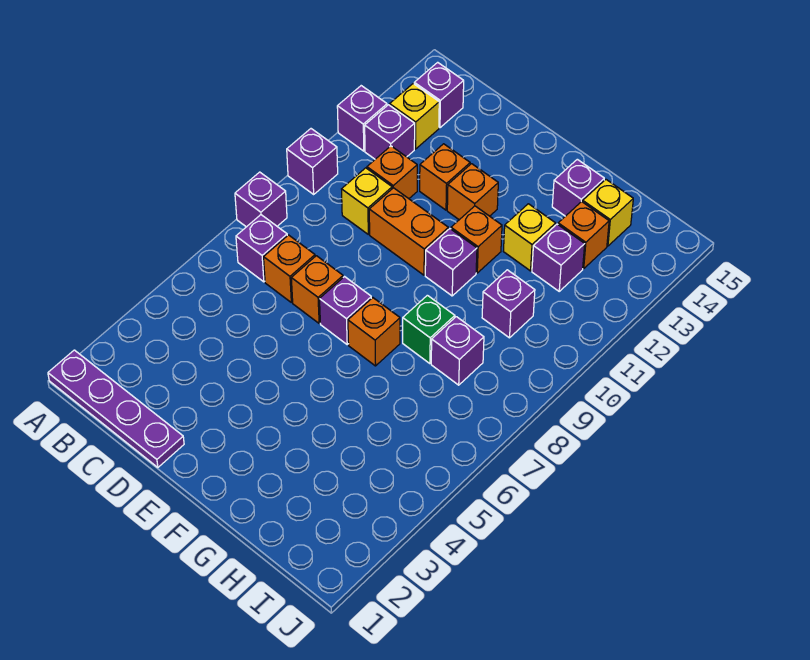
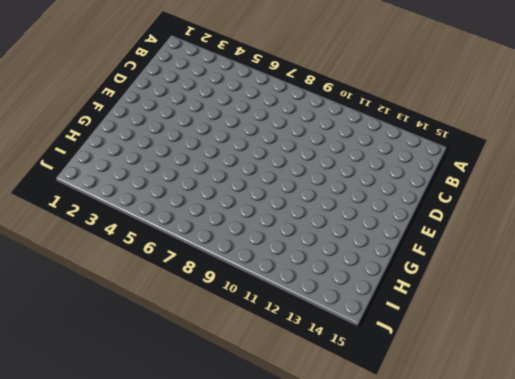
none -> purple 1x4 plate [48,350,184,467]
none -> purple 1x1 brick [235,172,287,227]
none -> purple 1x1 brick [287,129,338,194]

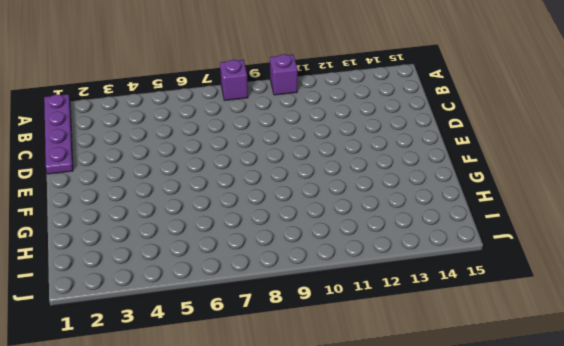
none -> purple 1x1 brick [337,86,387,151]
none -> purple 1x1 brick [236,215,287,282]
none -> purple 1x1 brick [365,105,415,159]

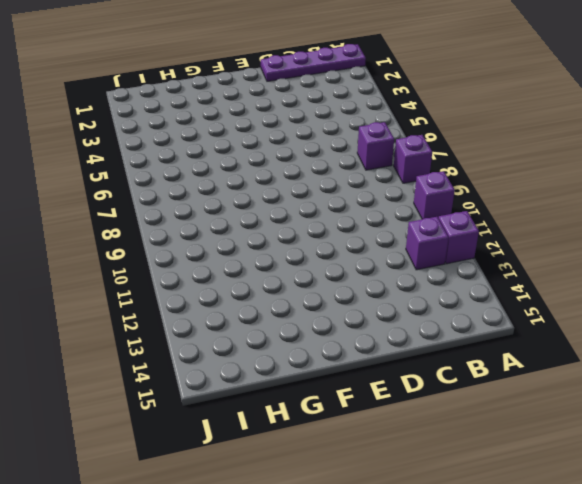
none -> yellow 1x1 brick [390,84,439,149]
none -> purple 1x1 brick [414,62,464,128]
none -> orange 1x1 brick [264,235,315,302]

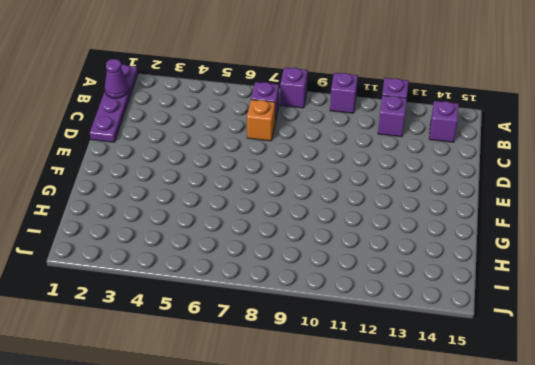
purple 1x1 cone [105,59,129,98] -> none
none -> yellow 1x1 brick [390,84,439,149]
none -> yellow 1x1 brick [342,168,392,234]
none -> orange 1x1 brick [367,146,417,199]

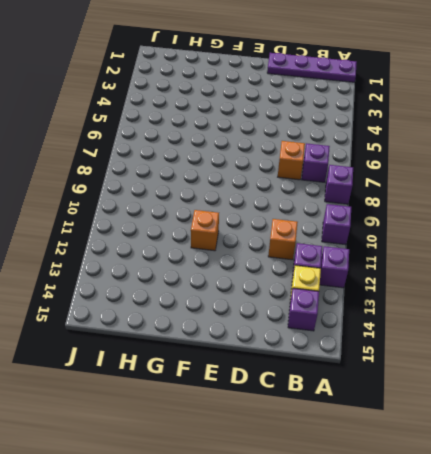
none -> yellow 1x1 brick [342,168,392,234]
none -> orange 1x1 brick [291,256,343,323]
none -> orange 1x2 brick [369,188,448,275]

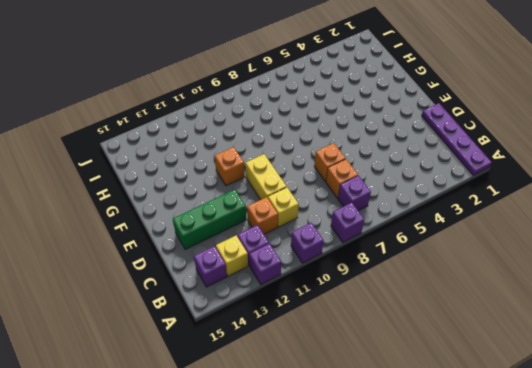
yellow 1x2 brick [245,154,287,200] -> orange 1x2 brick [369,188,448,275]
green 1x3 brick [173,189,246,250] -> orange 1x1 brick [420,144,470,210]
none -> purple 1x1 brick [320,277,371,344]
none -> orange 1x1 brick [447,164,498,220]
none -> orange 1x1 brick [348,298,400,366]

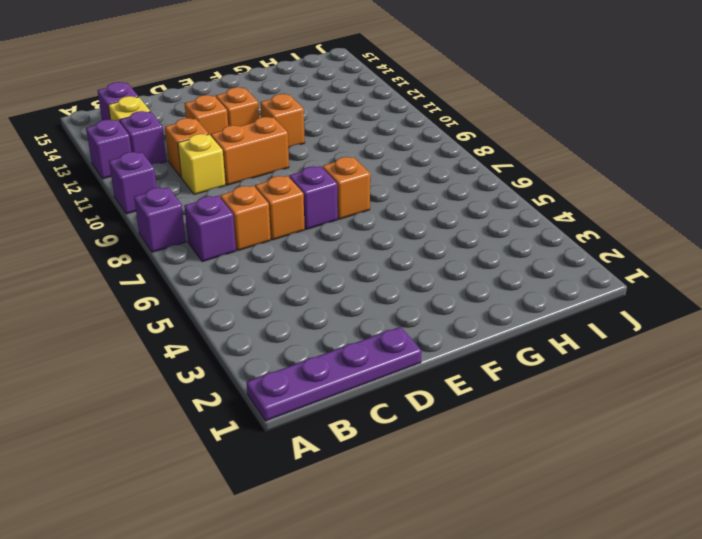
none -> purple 1x1 brick [425,229,477,296]
none -> green 1x1 brick [403,295,455,364]
none -> yellow 1x1 brick [503,204,556,271]

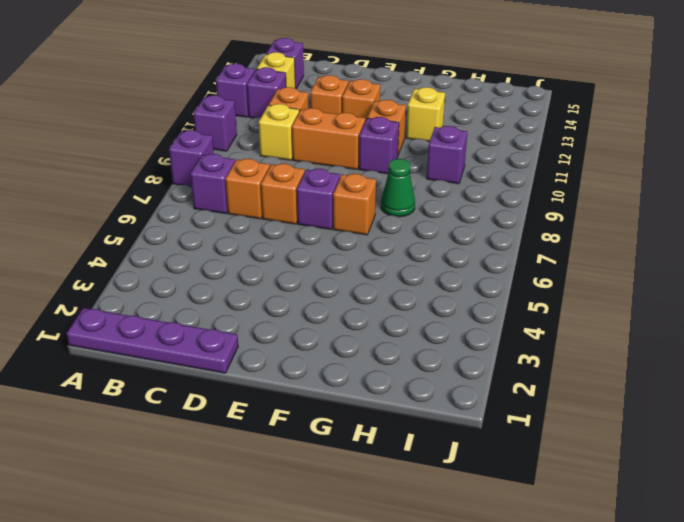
green 1x1 cone [381,159,415,217] -> green 1x1 brick [403,295,455,364]
none -> purple 1x1 brick [552,159,604,216]
none -> purple 1x1 brick [431,317,484,385]
none -> purple 1x1 brick [532,224,585,291]

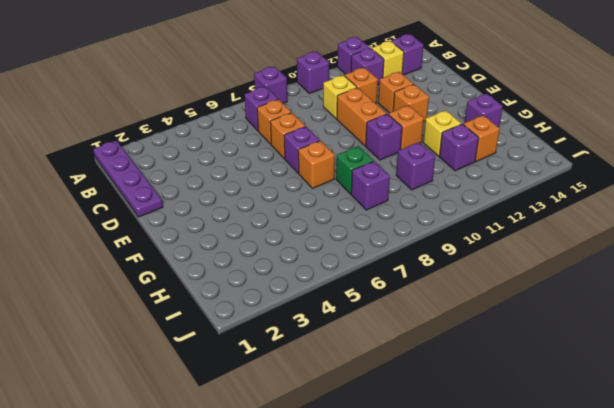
none -> yellow 1x1 brick [583,180,633,246]

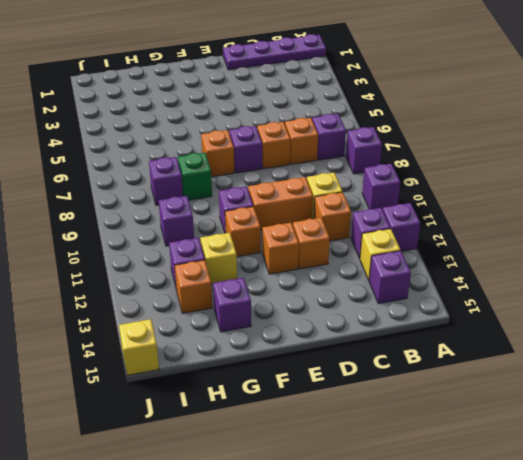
yellow 1x1 brick [119,319,159,375] -> yellow 1x1 brick moved to [583,180,633,246]

